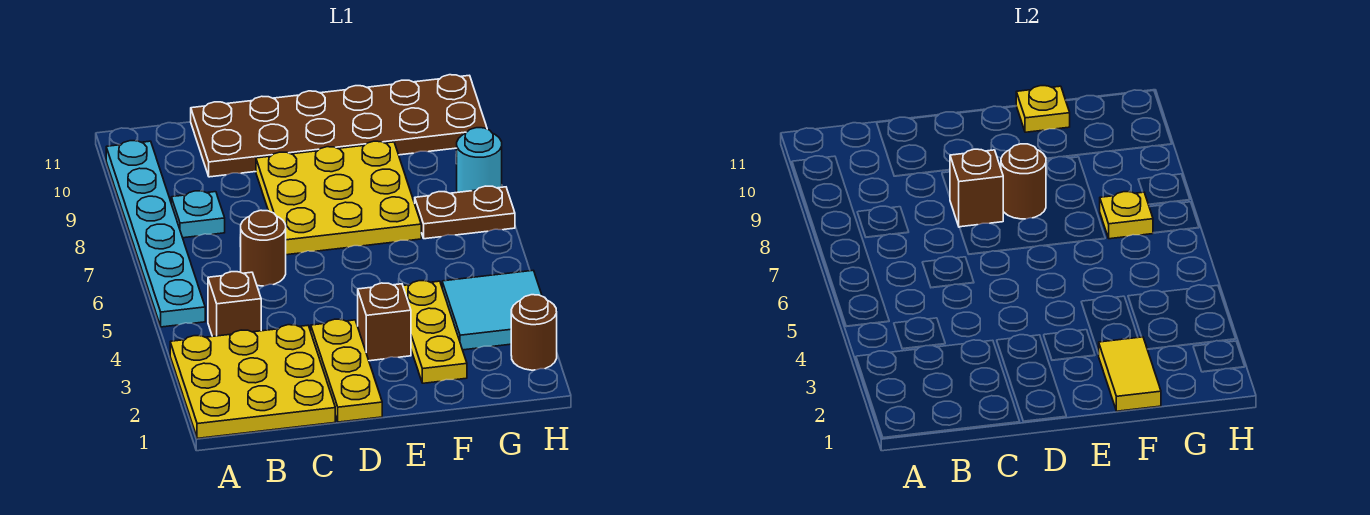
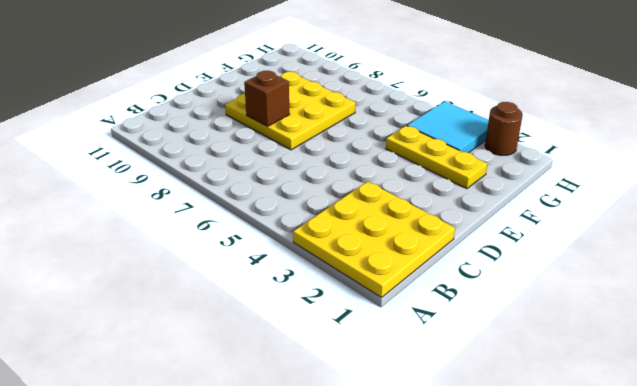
none -> cyan 1x6 plate [106,141,205,327]
none -> brown 1x1 brick [208,272,261,336]
none -> cyan 1x1 plate [171,191,225,238]

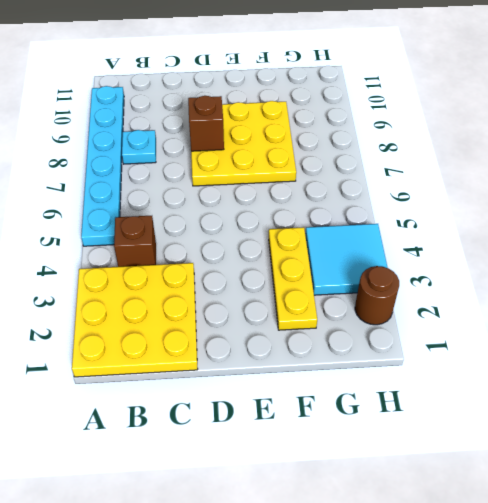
none -> brown 1x1 round brick [241,210,286,286]
none -> brown 2x6 plate [191,75,487,177]
none -> yellow 1x3 plate [311,319,382,422]

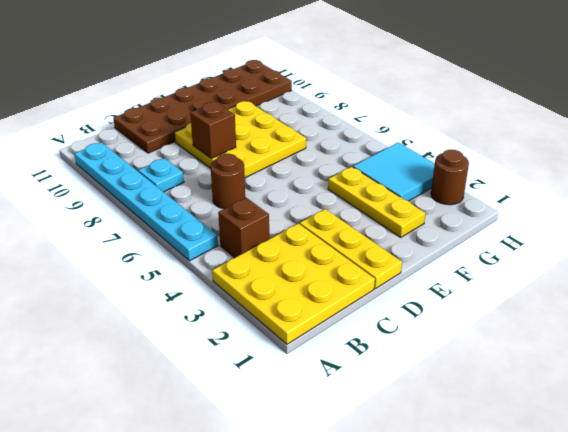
none -> brown 1x1 brick [358,283,411,361]
none -> brown 1x2 plate [415,186,515,239]
none -> cyan 1x1 round brick [457,128,502,192]

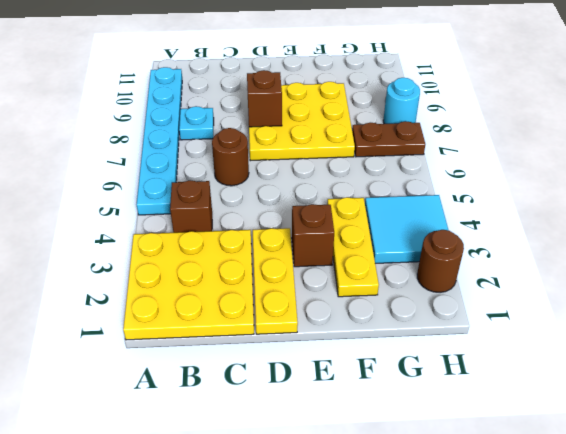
none -> brown 2x6 plate [191,75,487,177]
none -> brown 1x1 round brick [1001,144,1046,219]
none -> yellow 1x2 tile [1099,337,1161,411]

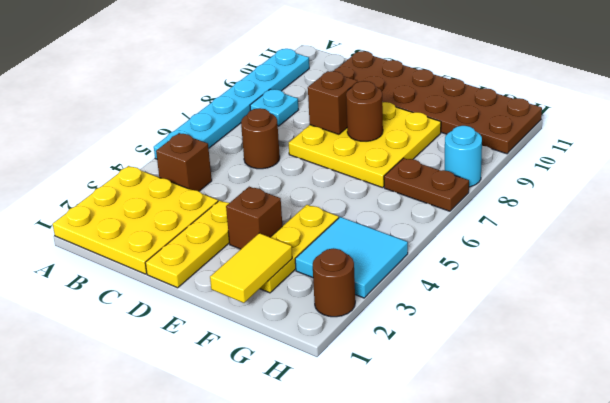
none -> yellow 1x1 plate [1016,86,1070,132]
none -> yellow 1x1 plate [1100,192,1153,239]

